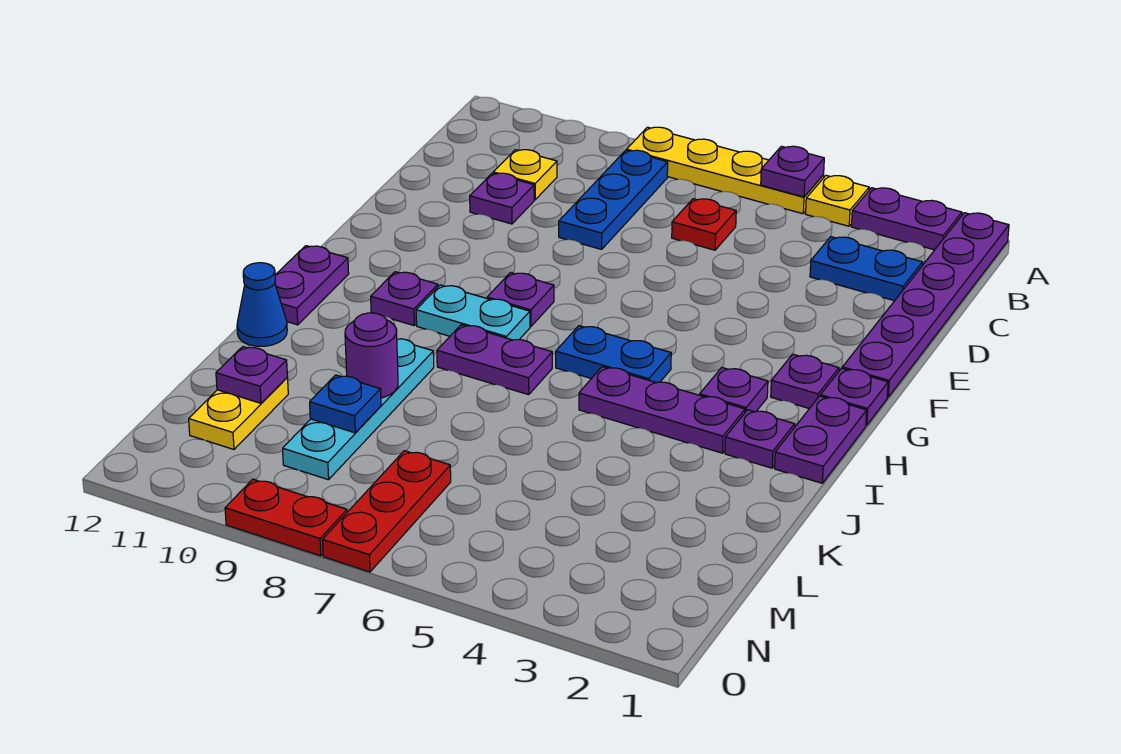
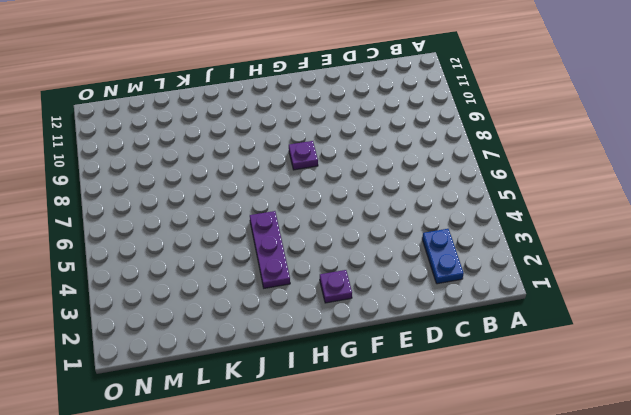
none -> purple 1x6 plate [842,213,1009,397]
none -> purple 1x2 plate [851,188,962,250]
none -> yellow 1x1 plate [806,175,869,226]
none -> yellow 1x4 plate [627,127,824,214]

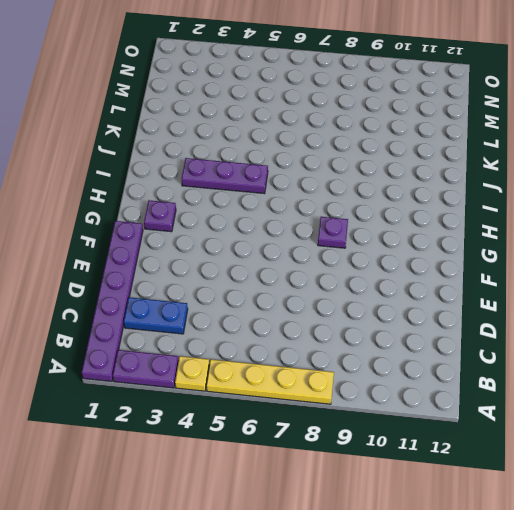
none -> blue 1x3 plate [559,150,668,249]
none -> red 1x1 plate [672,199,736,250]
none -> yellow 1x1 plate [493,150,557,200]
none -> purple 1x1 plate [470,173,534,224]

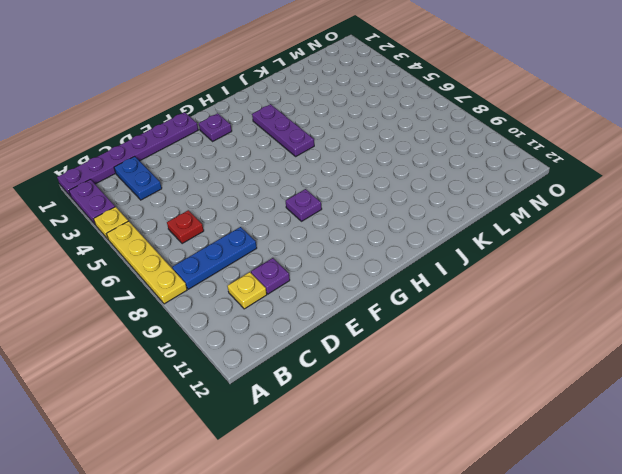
none -> purple 1x1 plate [820,368,888,425]
none -> purple 1x2 plate [775,396,867,483]
none -> purple 1x1 plate [700,368,768,412]
none -> blue 1x2 plate [556,326,671,383]

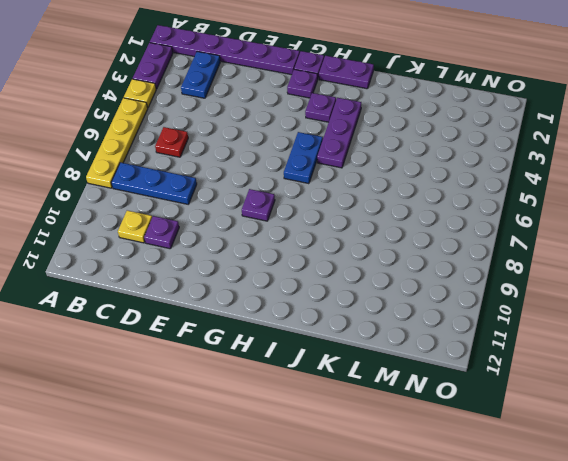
none -> cyan 1x2 plate [416,285,530,340]
none -> purple 1x1 plate [371,272,438,325]
none -> purple 1x2 plate [275,246,349,325]
none -> purple 1x1 plate [725,410,795,468]

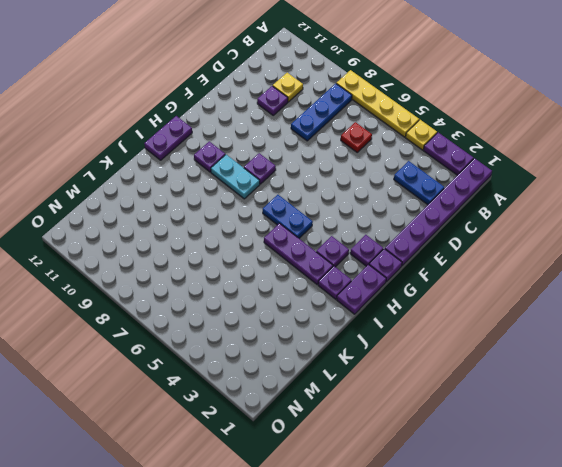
none -> purple 1x2 plate [437,325,552,395]
none -> cyan 1x4 plate [283,339,434,480]
none -> blue 1x1 cone [237,263,287,346]
none -> yellow 1x2 plate [189,378,288,449]

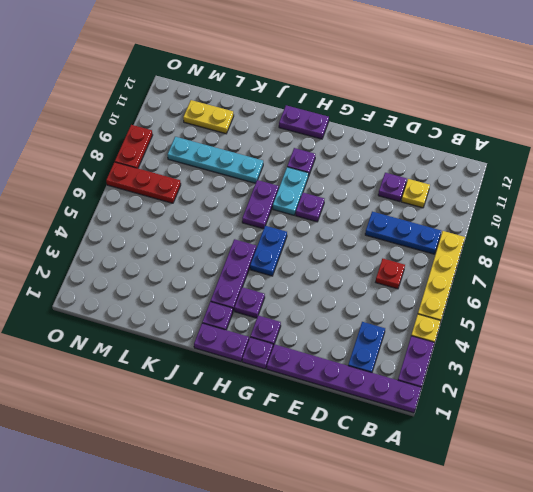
none -> blue 1x1 cone [237,263,287,346]
none -> purple 1x1 plate [761,146,824,197]
none -> purple 1x1 round brick [345,313,398,398]
none -> blue 1x1 plate [310,375,381,433]

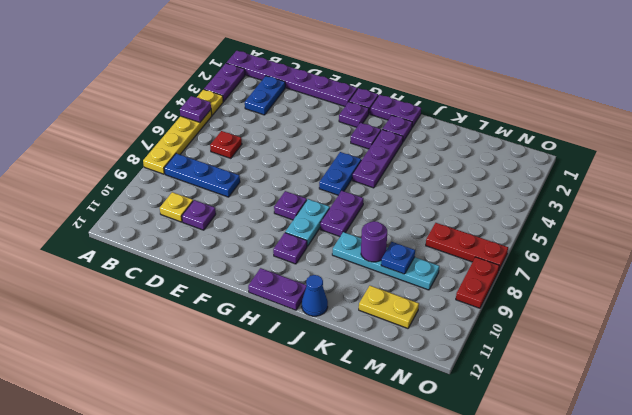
none -> purple 1x1 plate [216,347,287,403]

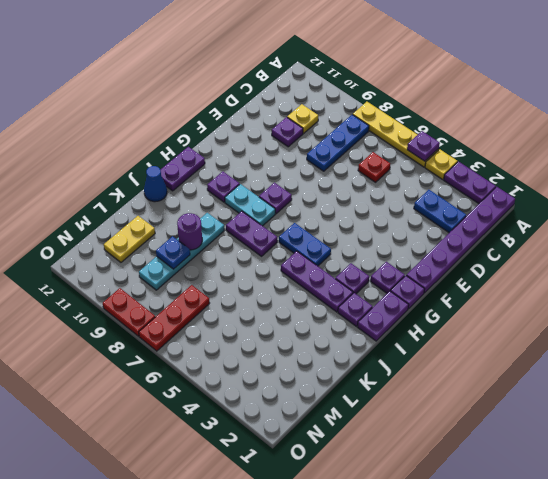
none -> purple 1x1 plate [216,347,287,403]

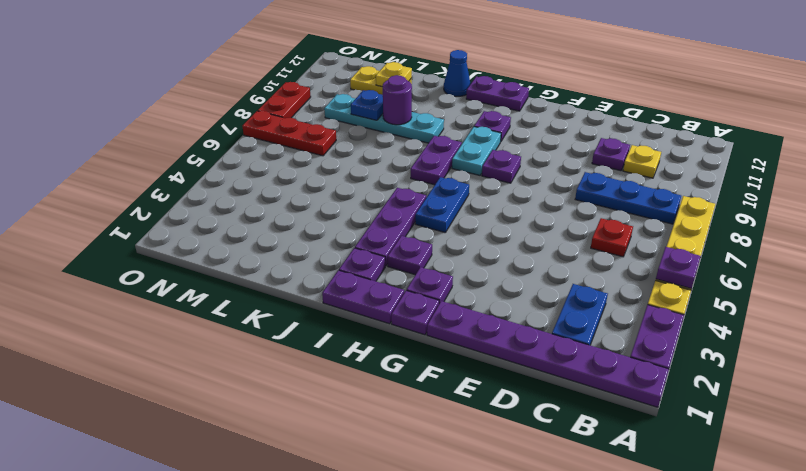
yellow 1x1 plate [376,62,412,87] -> purple 1x1 plate [216,347,287,403]

